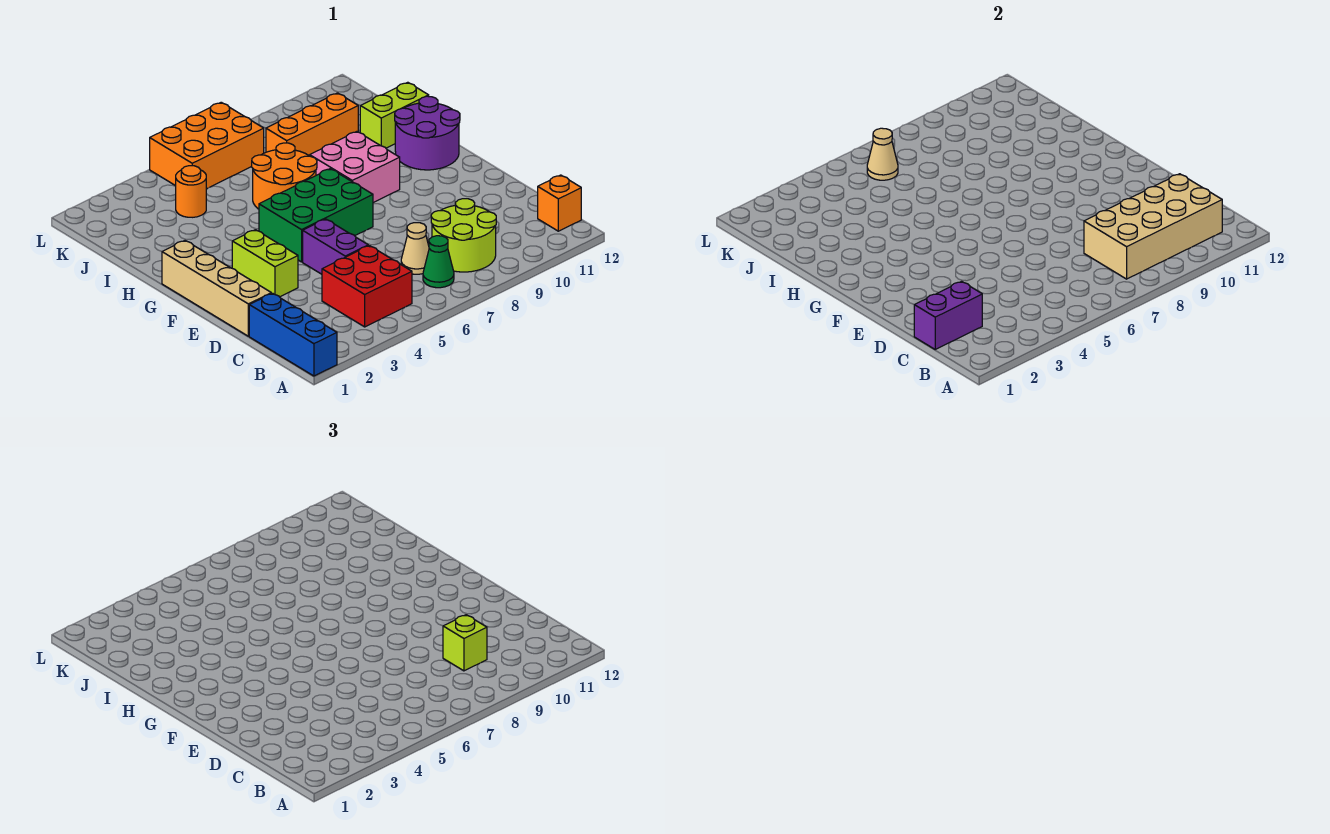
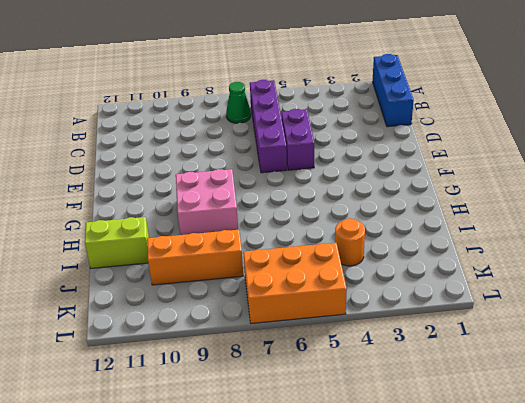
purple 1x4 brick [250,80,287,173] -> none
none -> red 2x2 brick [322,246,412,327]
none -> lime 2x2 round brick [431,199,496,272]
none -> orange 1x1 brick [538,175,581,231]

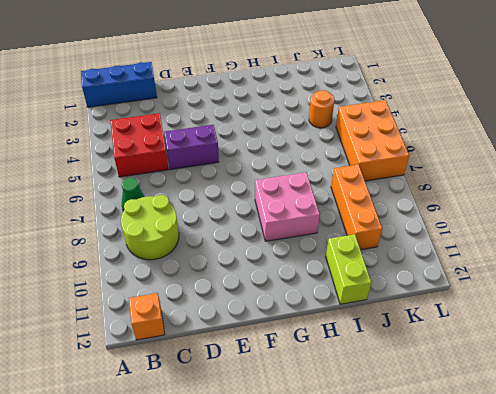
none -> tan 1x1 cone [401,223,429,274]
none -> tan 1x4 brick [162,241,271,336]
none -> lime 1x2 brick [232,230,298,297]

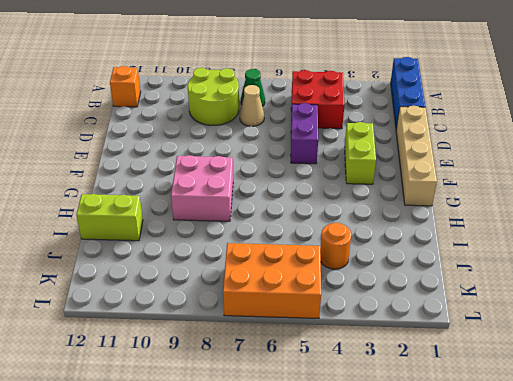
none -> green 2x3 brick [259,169,373,262]
none -> purple 2x2 round brick [395,96,460,170]
none -> orange 2x2 round brick [252,143,317,209]

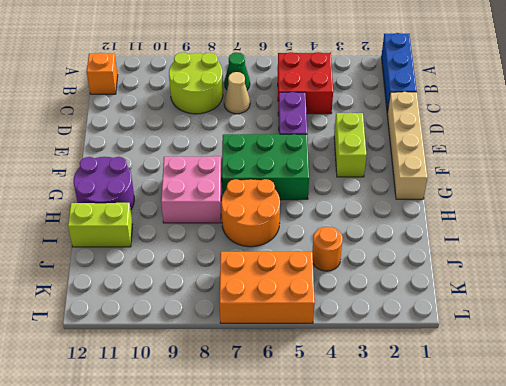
none -> orange 1x3 brick [266,93,358,156]
none -> tan 2x4 brick [1084,174,1222,279]
none -> purple 1x2 brick [914,281,982,349]

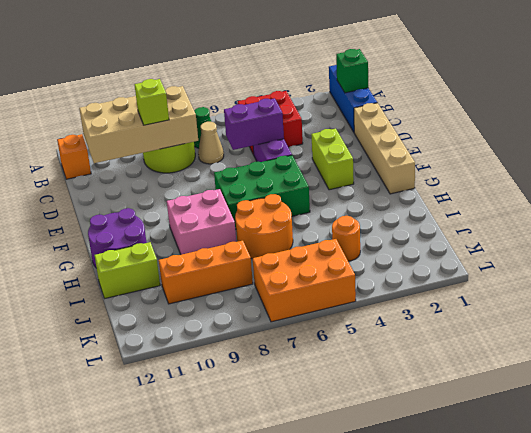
green 1x1 brick [336,49,368,93] -> none
purple 1x2 brick [224,98,284,150] -> purple 1x2 brick moved to [914,281,982,349]
none -> tan 1x1 cone [867,128,898,180]

